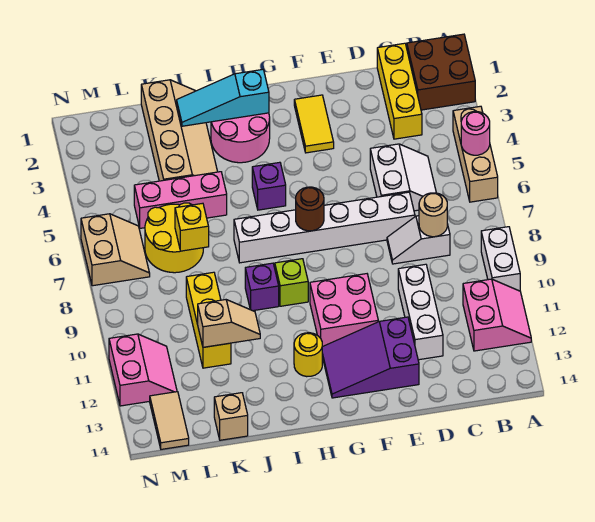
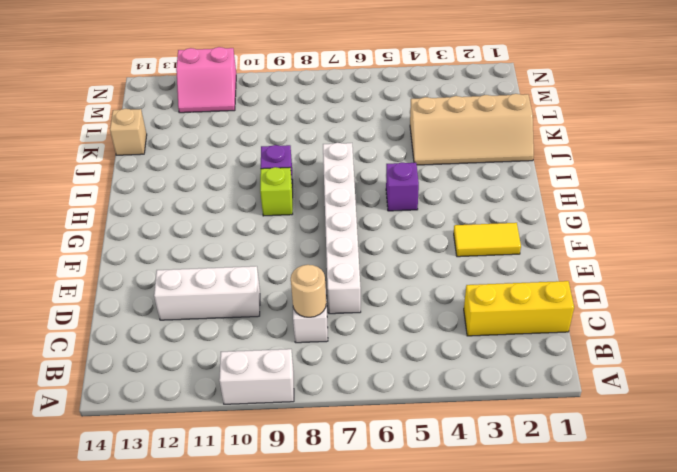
none -> brown 2x2 brick [407,34,475,110]
none -> tan 1x3 brick [453,106,498,202]
none -> pink 2x2 slope [463,279,531,351]
none -> white 2x2 slope [370,144,436,211]

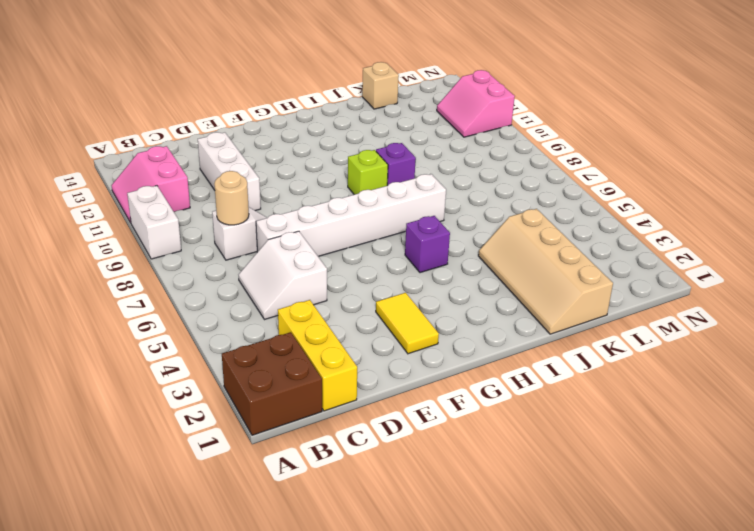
none -> tan 1x3 brick [453,106,498,202]
none -> purple 2x3 slope [322,317,419,398]
none -> pink 2x2 brick [310,274,378,347]
none -> pink 2x2 round brick [211,113,270,163]

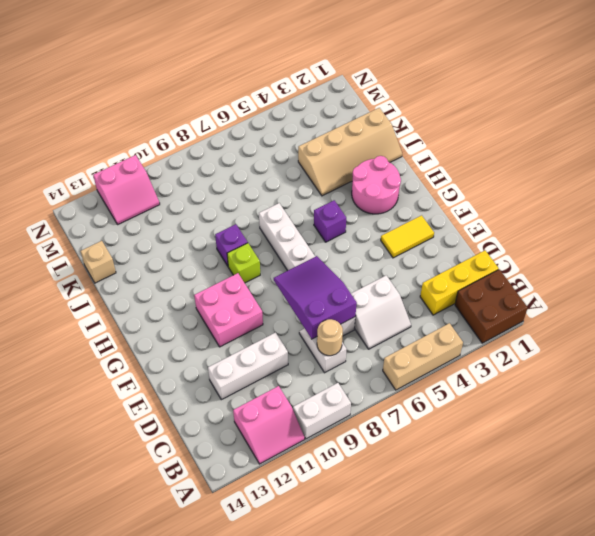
purple 2x3 slope [274,256,357,339] -> purple 2x3 slope moved to [322,317,419,398]
none -> yellow 1x1 round brick [294,333,322,377]
none -> pink 1x3 brick [134,172,227,228]
none -> yellow 2x2 round brick [145,203,203,273]
none -> yellow 1x3 brick [186,272,231,368]

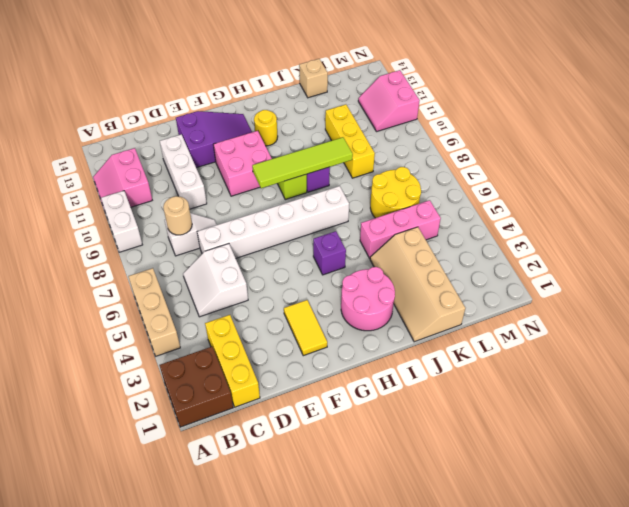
lime 1x4 tile [252,137,353,188] -> none
none -> tan 2x2 slope [81,214,150,286]
none -> tan 1x2 tile [150,392,189,449]
none -> pink 1x1 round brick [461,112,490,155]
none -> brown 1x1 round brick [296,187,324,231]

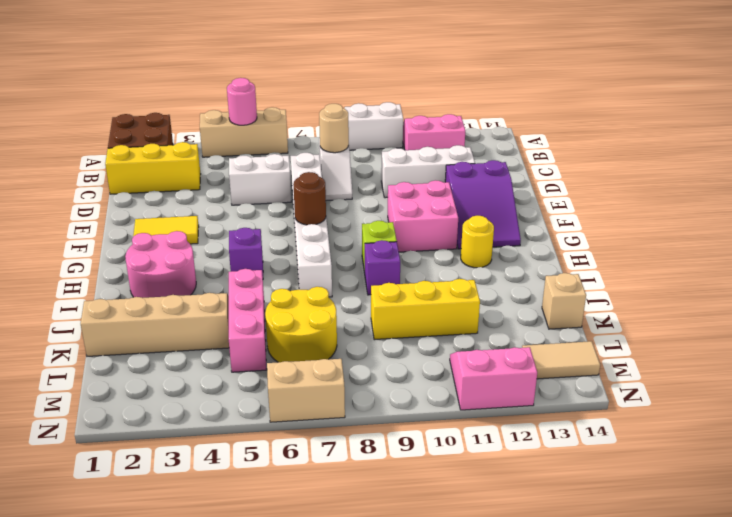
none -> cyan 1x3 slope [177,70,269,126]
none -> tan 1x2 slope [198,300,260,347]
none -> yellow 1x1 brick [175,203,209,251]

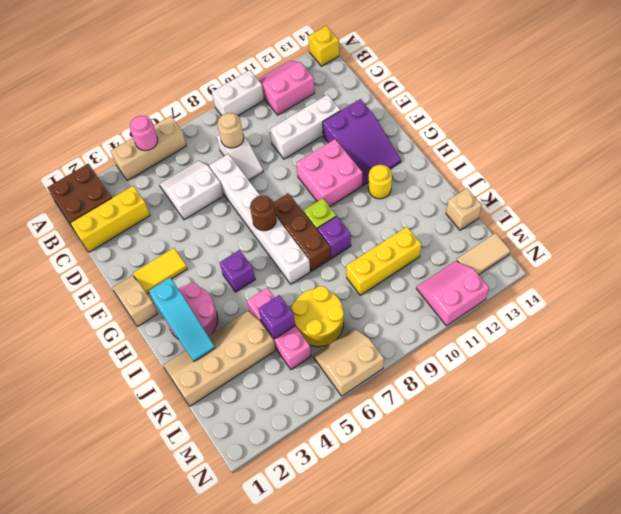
yellow 1x1 brick [308,26,339,66] -> yellow 1x1 brick moved to [175,203,209,251]
tan 1x2 slope [112,276,158,327] -> tan 1x2 slope moved to [198,300,260,347]
brown 1x3 brick [274,193,331,271] -> none
purple 1x1 brick [258,295,295,339] -> none

